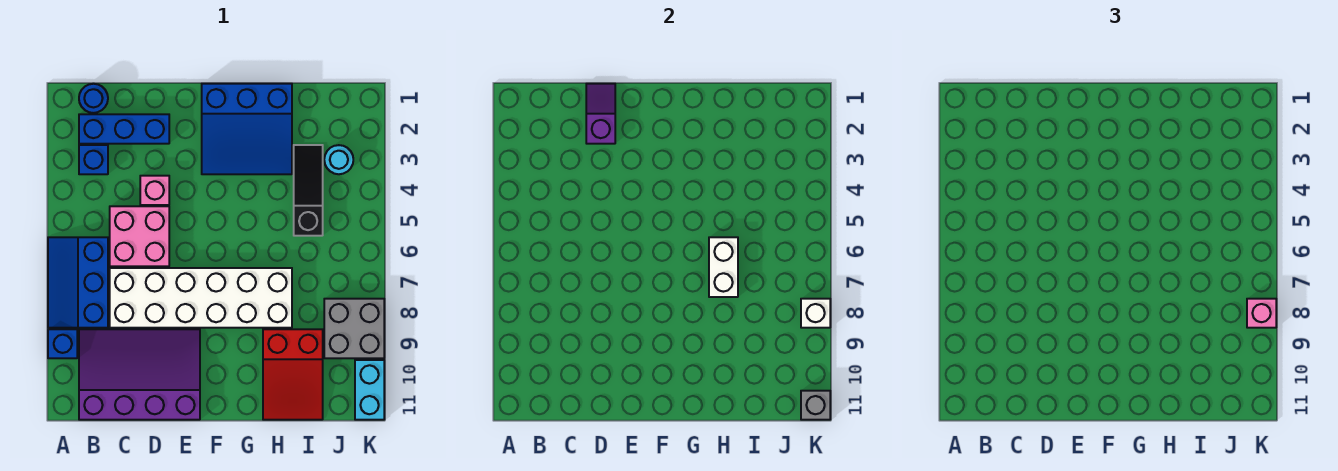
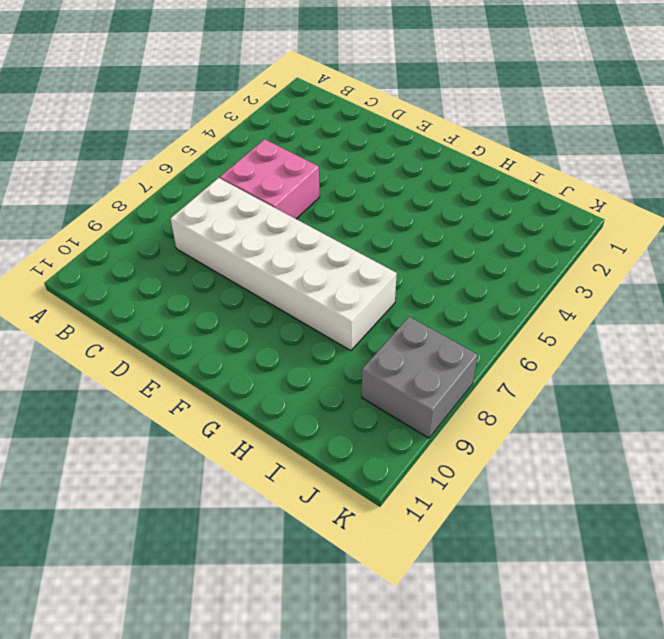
none -> blue 2x3 slope [48,237,108,328]
none -> blue 1x1 brick [48,329,77,358]
none -> blue 1x1 round brick [79,84,108,113]

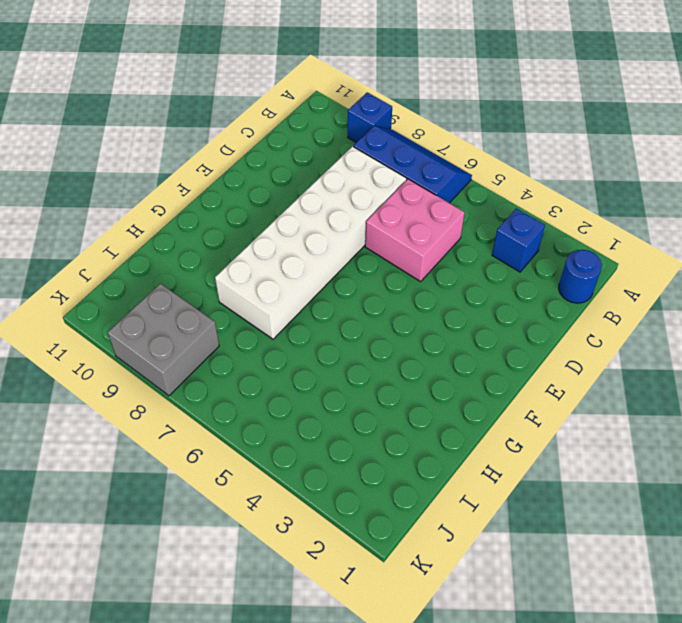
none -> blue 1x3 brick [79,114,169,144]
none -> purple 3x4 slope [79,329,200,420]
none -> pink 1x1 brick [140,176,169,205]

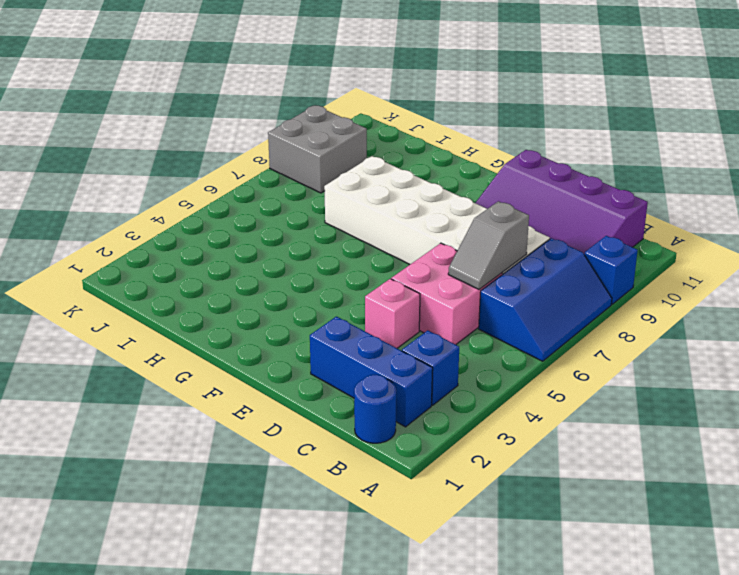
grey 1x2 slope [448,201,529,289] -> none
none -> blue 3x3 slope [202,84,292,174]
none -> red 2x3 slope [263,329,323,420]
none -> black 1x3 slope [294,145,323,236]

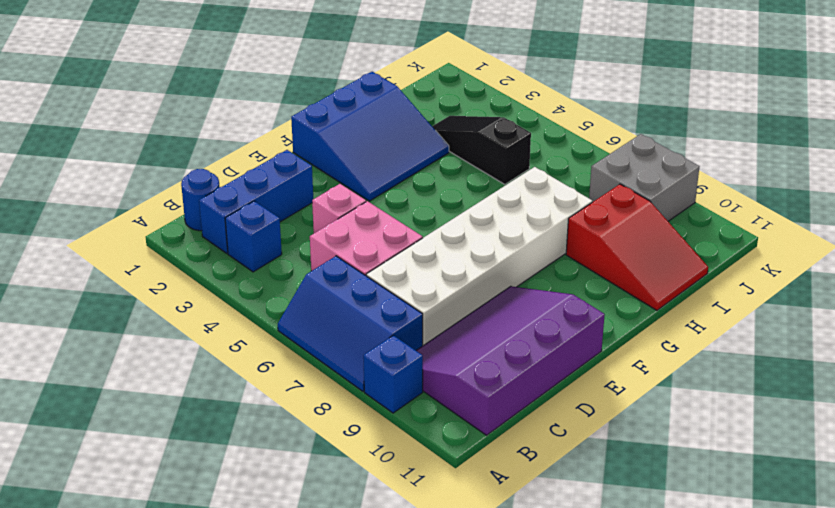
none -> cyan 1x1 round brick [324,145,353,174]
none -> cyan 1x2 brick [355,360,384,420]
none -> purple 1x2 slope [586,84,615,144]

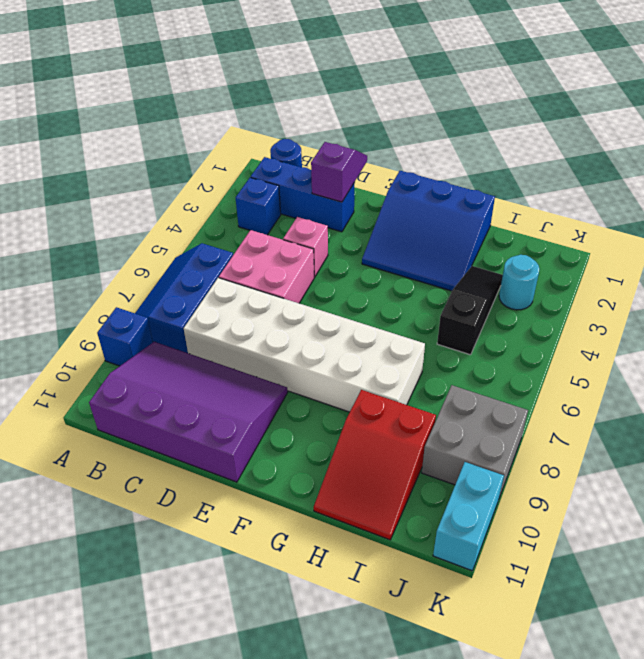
none -> white 1x2 brick [709,237,738,297]
none -> white 1x1 brick [801,299,830,328]
none -> grey 1x1 brick [801,391,830,420]

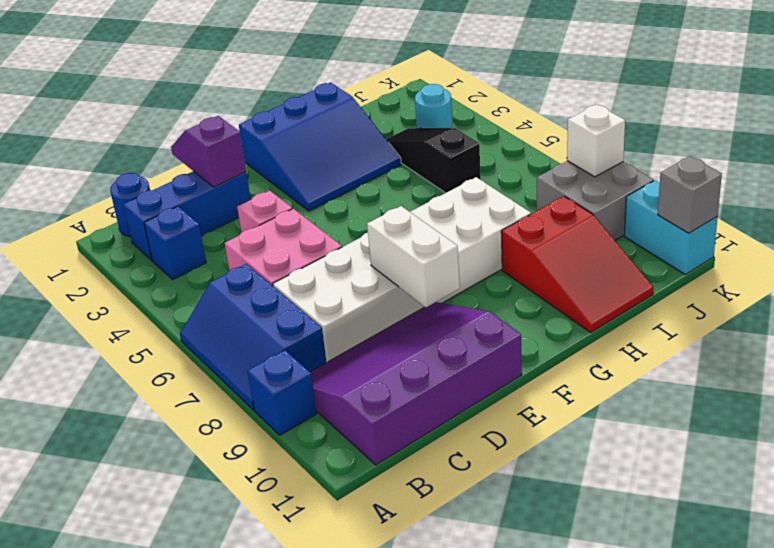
white 1x2 brick [367,206,460,307] -> white 1x2 brick moved to [709,237,738,297]
none -> pink 1x1 brick [1247,299,1276,328]

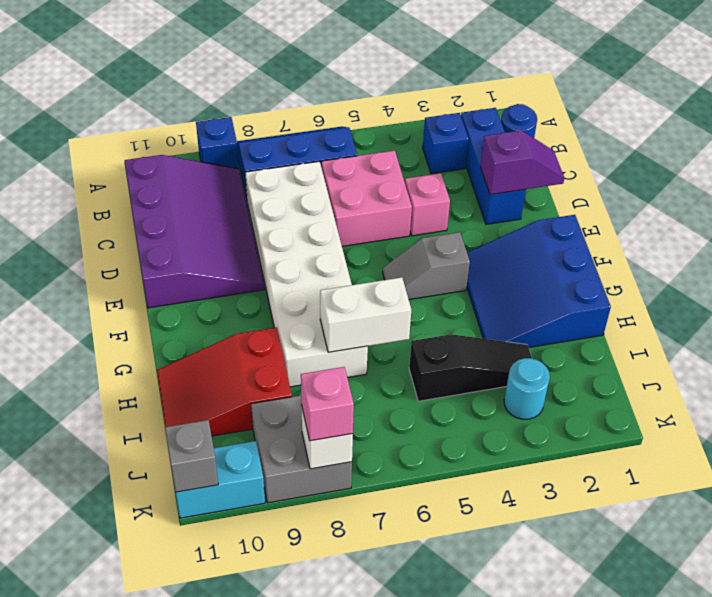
grey 1x2 slope [383,232,470,300] -> none

